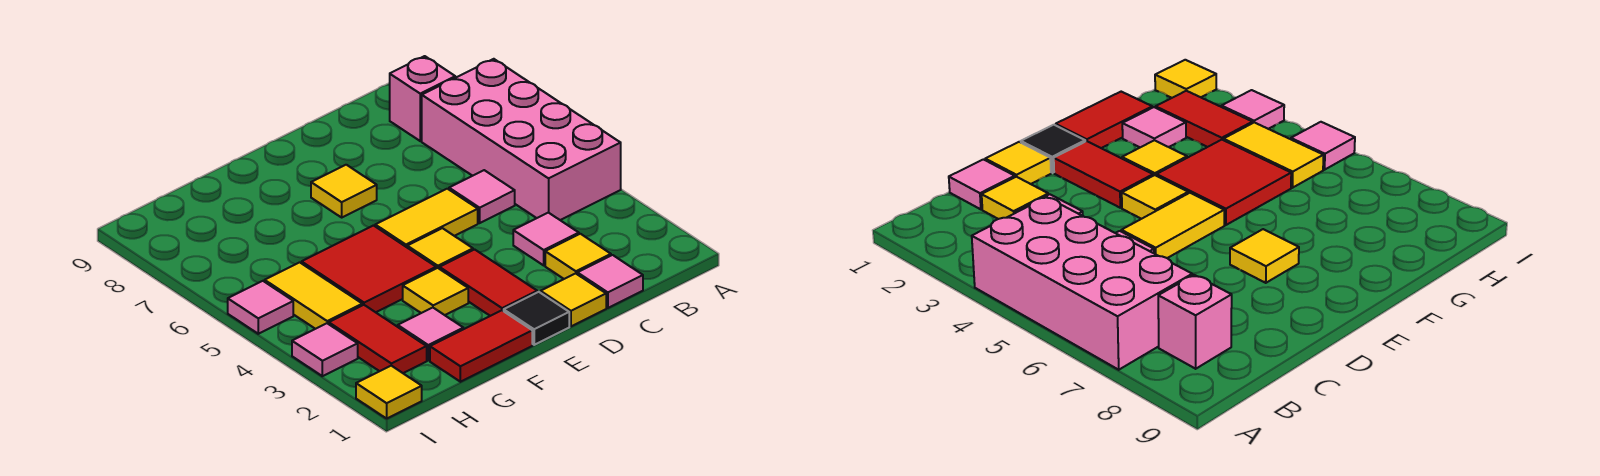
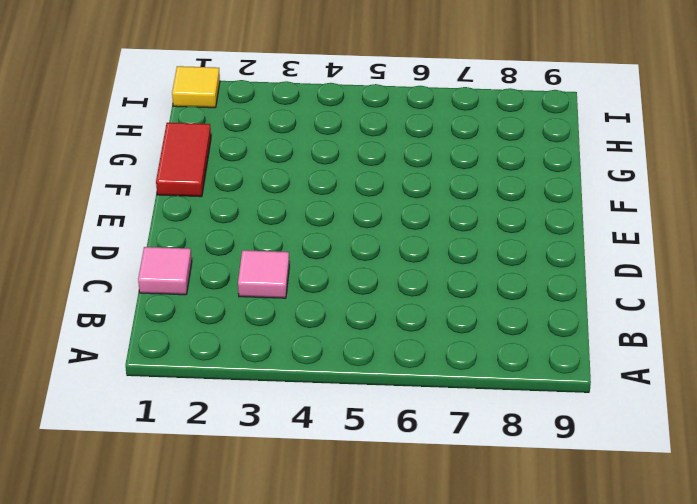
none -> pink 2x4 brick [422,59,621,220]
none -> pink 1x1 brick [390,56,455,141]
none -> yellow 1x1 tile [545,234,611,279]

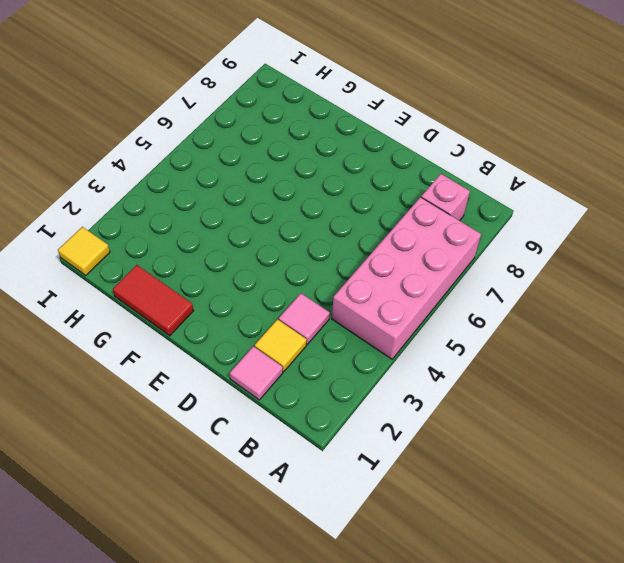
none -> pink 1x1 tile [449,170,515,223]
none -> yellow 1x1 tile [541,273,606,326]
none -> yellow 1x2 tile [375,189,478,247]

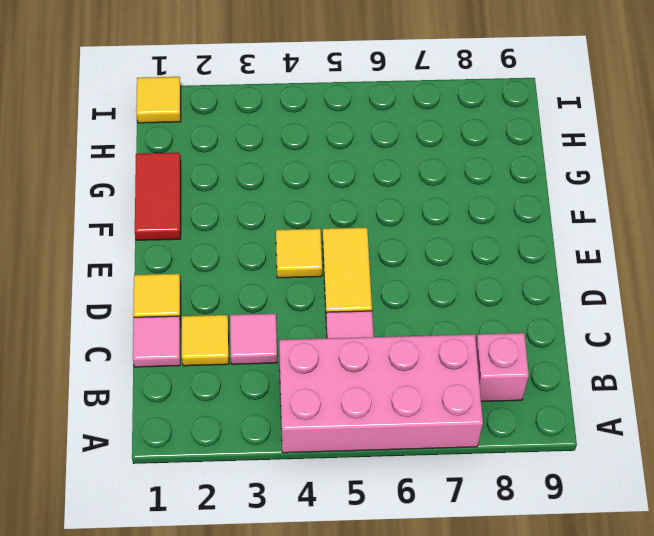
none -> black 1x1 tile [504,292,569,345]
none -> red 1x2 tile [439,250,537,316]
none -> yellow 1x1 tile [311,165,377,217]

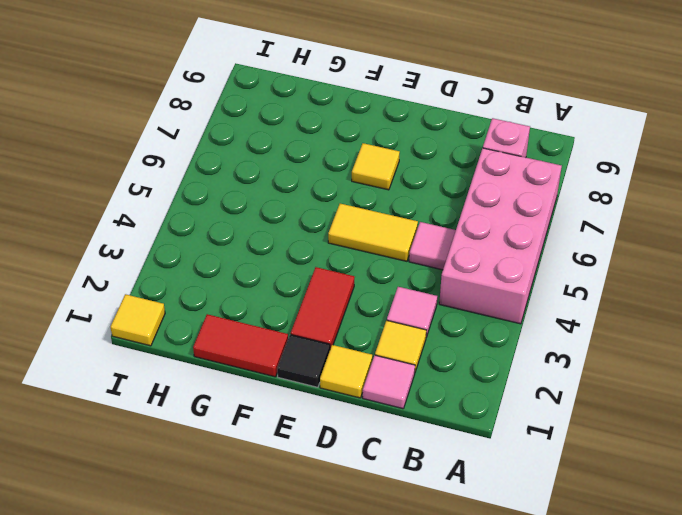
none -> yellow 1x1 tile [407,228,473,268]
none -> yellow 1x1 tile [403,268,468,315]
none -> red 2x2 tile [302,226,436,312]

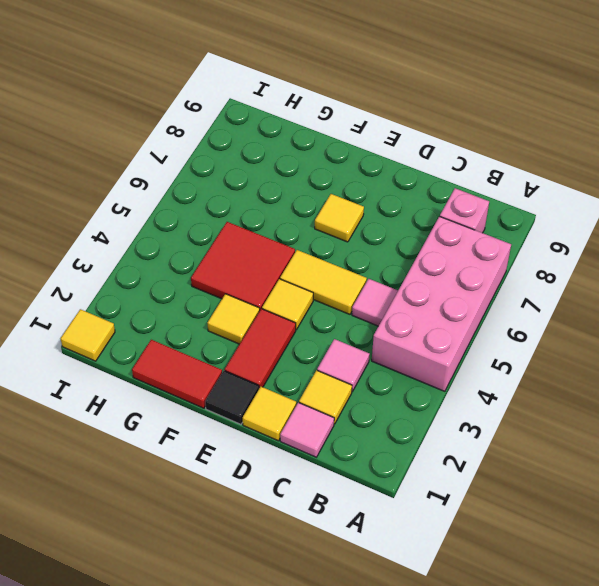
none -> pink 1x1 tile [398,308,463,360]
none -> red 1x2 tile [329,305,427,373]
none -> yellow 1x2 tile [265,262,362,329]

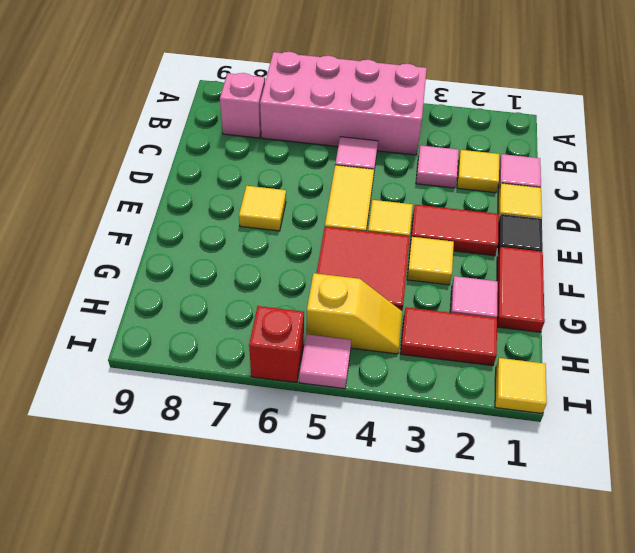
yellow 1x2 slope [306,273,402,354] -> yellow 1x2 tile [265,262,362,329]
red 1x1 brick [249,306,304,383] -> none
none -> pink 1x1 tile [292,323,358,376]

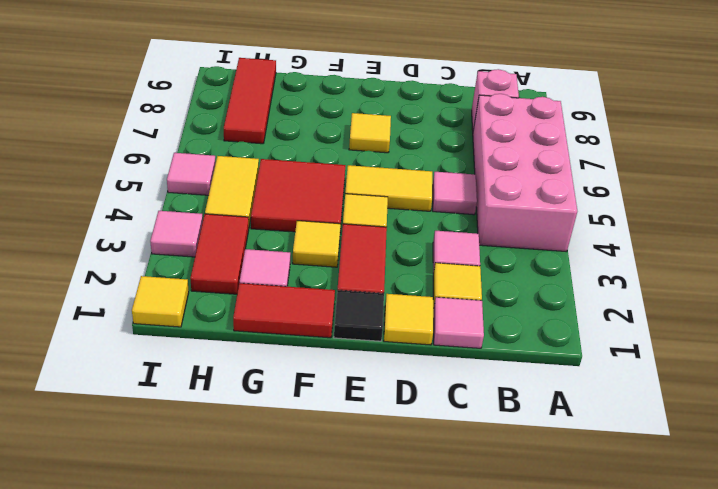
red 1x3 tile [224,58,276,144] -> none

